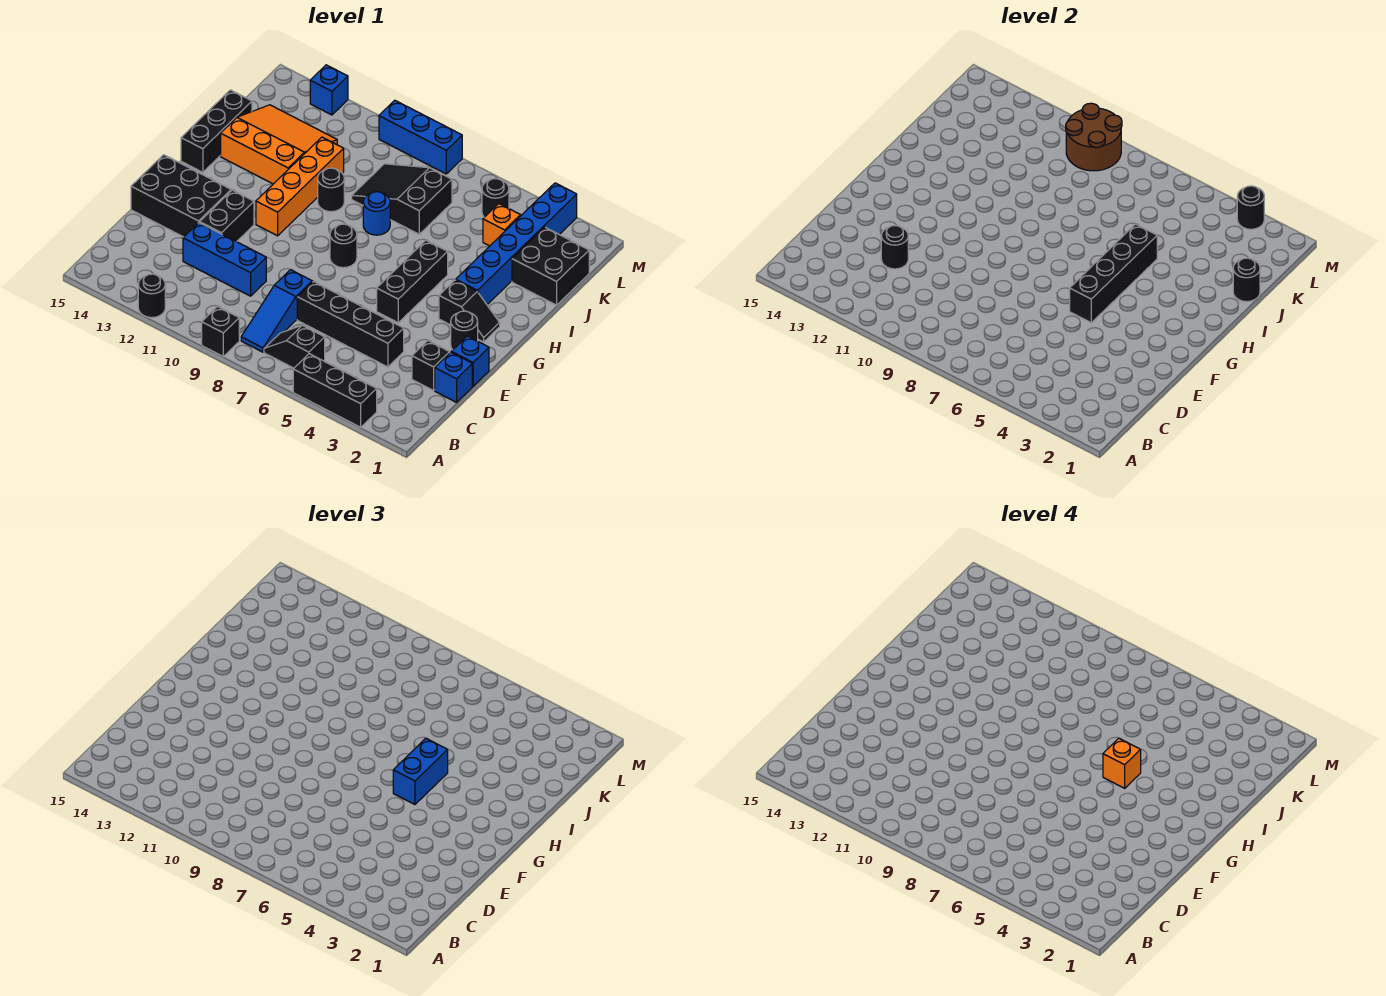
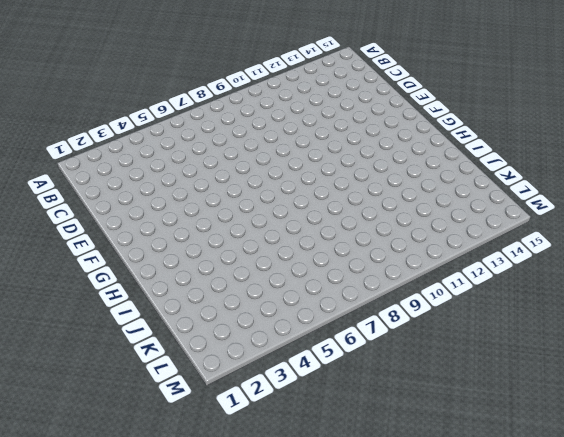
none -> black 1x3 brick [293,354,377,427]
none -> black 1x1 brick [202,306,239,356]
none -> black 1x1 round brick [138,274,165,318]
none -> black 1x2 slope [264,325,325,368]

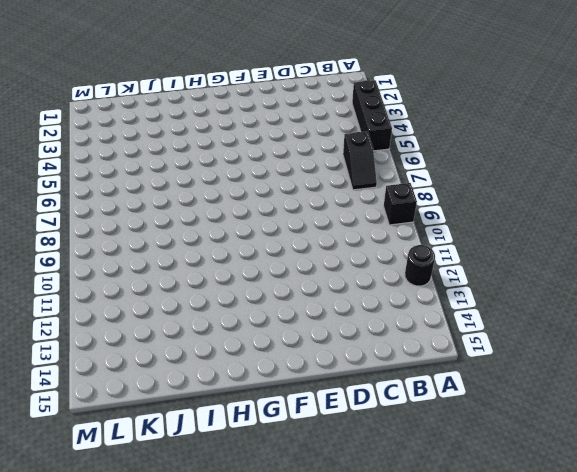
none -> blue 1x3 slope [241,270,312,352]
none -> blue 1x1 brick [435,352,472,402]
none -> black 1x1 brick [412,341,450,391]
none -> black 1x4 brick [297,281,404,367]

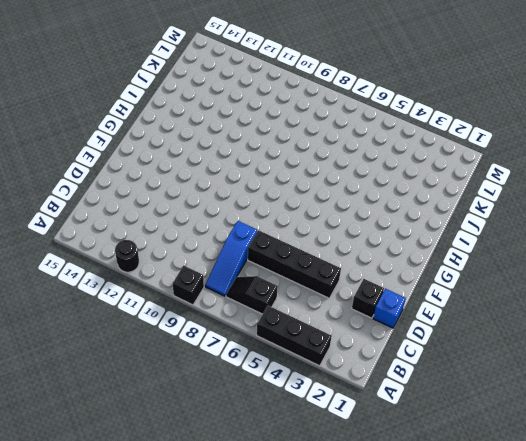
none -> blue 1x3 brick [183,223,266,296]
none -> blue 1x1 brick [451,336,489,386]
none -> black 1x2 brick [200,190,254,242]
none -> black 2x3 brick [131,155,231,237]

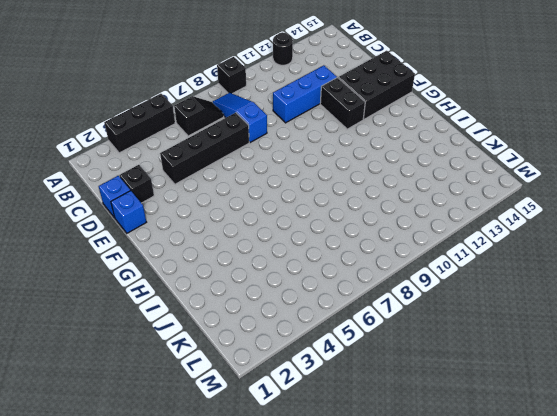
none -> black 1x1 round brick [451,311,478,350]
none -> black 1x3 brick [377,240,448,323]
none -> black 1x2 slope [439,280,500,342]
none -> black 1x1 round brick [330,224,357,268]

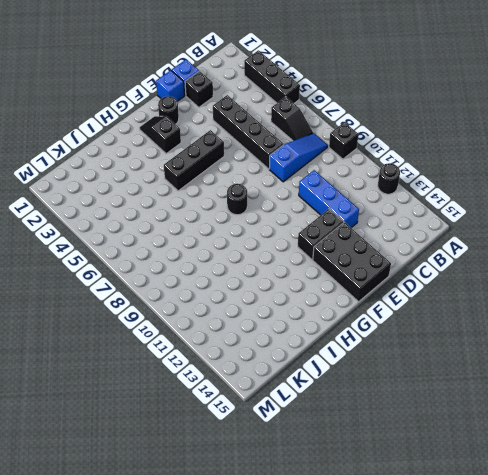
none -> orange 1x4 brick [256,137,344,236]
none -> blue 1x6 brick [456,183,577,304]
none -> black 1x3 brick [181,90,252,172]
none -> blue 1x1 round brick [363,192,390,235]

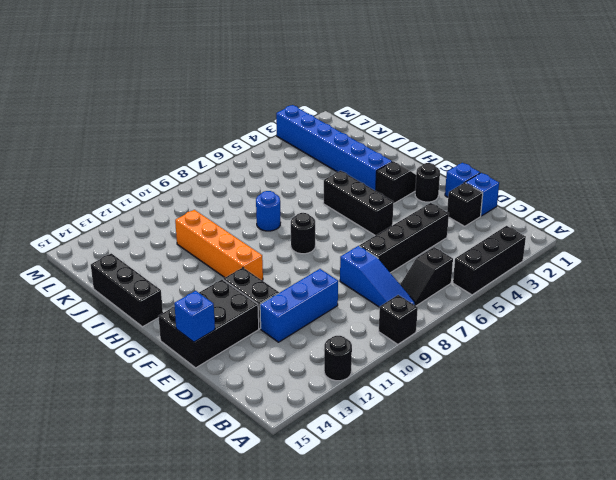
blue 1x1 brick [174,291,215,342] -> blue 1x1 brick moved to [310,65,348,115]
none -> black 1x1 round brick [318,168,344,212]
none -> orange 3x3 slope [221,105,337,184]
none -> black 2x2 brick [512,227,589,305]
none -> black 2x3 slope [352,164,452,234]

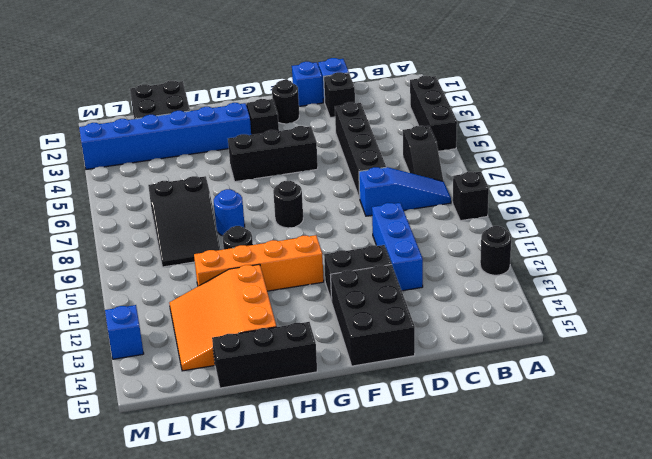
none -> orange 1x1 brick [483,204,521,246]
none -> black 1x1 round brick [482,179,509,217]
none -> blue 1x3 brick [379,100,462,174]
none -> black 1x1 round brick [881,226,908,269]

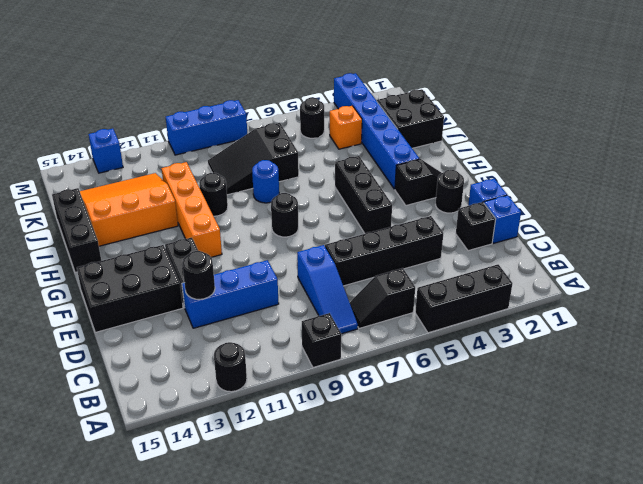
none -> black 1x4 brick [1070,224,1157,323]
none -> black 1x1 round brick [1233,258,1260,302]
none -> brown 2x2 round brick [1066,103,1122,171]
none -> black 1x1 round brick [1237,186,1264,229]

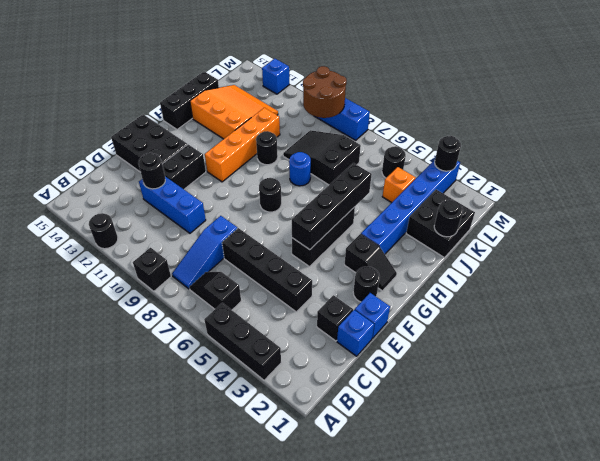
none -> blue 1x2 brick [393,738,448,805]
none -> orange 1x1 brick [1103,738,1141,788]

